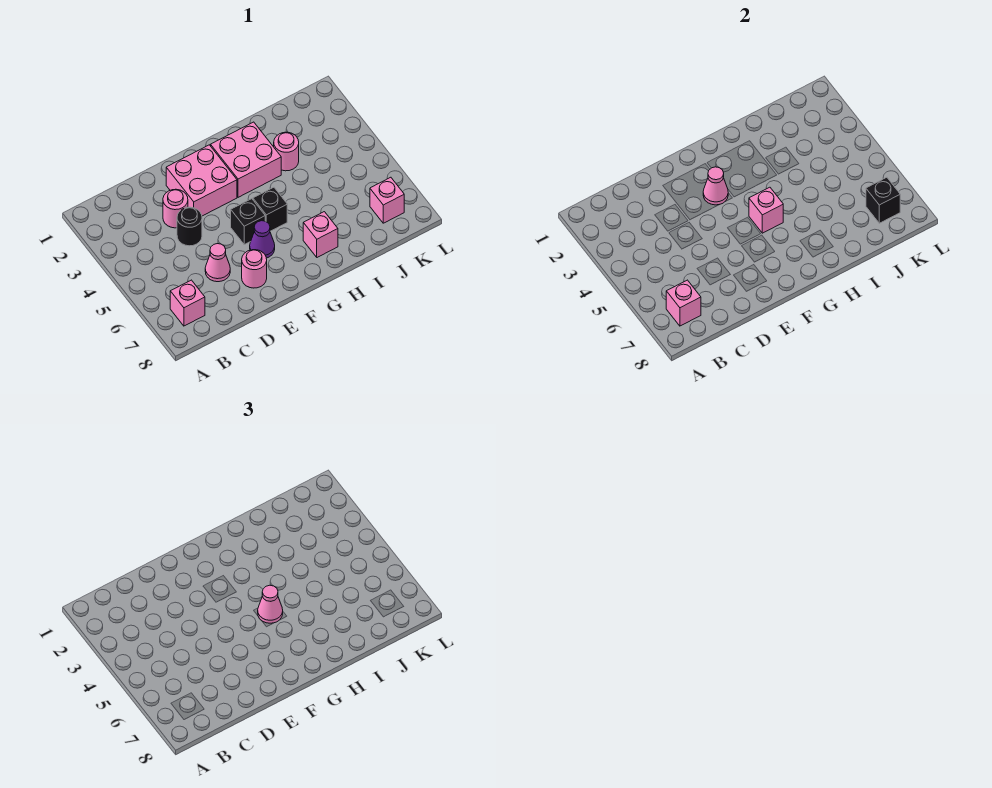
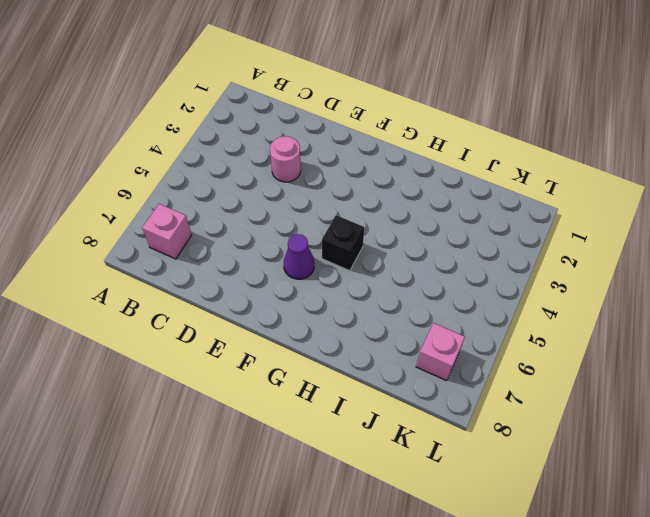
none -> black 1x1 round brick [177,207,202,246]
none -> pink 1x1 cone [205,244,230,282]
none -> pink 2x2 brick [166,145,237,216]

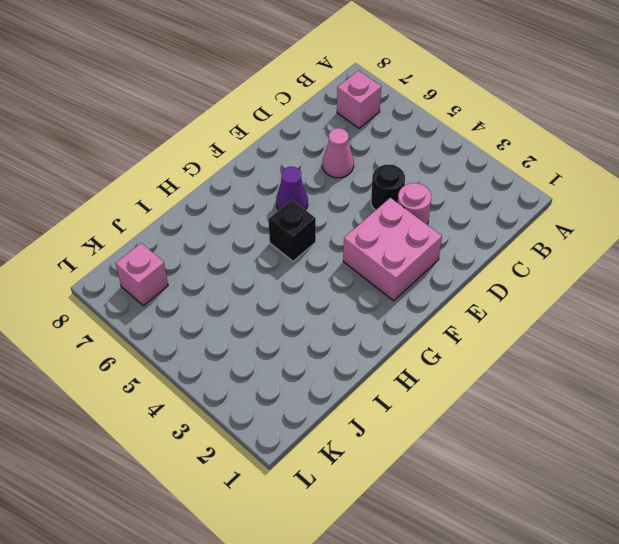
none -> pink 1x1 round brick [242,250,267,288]
none -> black 1x1 brick [231,199,265,245]
none -> pink 2x2 brick [211,122,281,197]

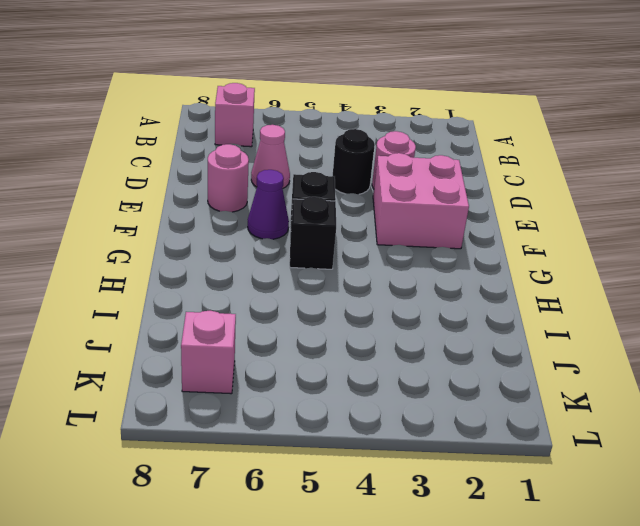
none -> pink 2x2 brick [211,122,281,197]
none -> pink 1x1 brick [303,212,338,257]
none -> pink 1x1 round brick [274,132,299,171]

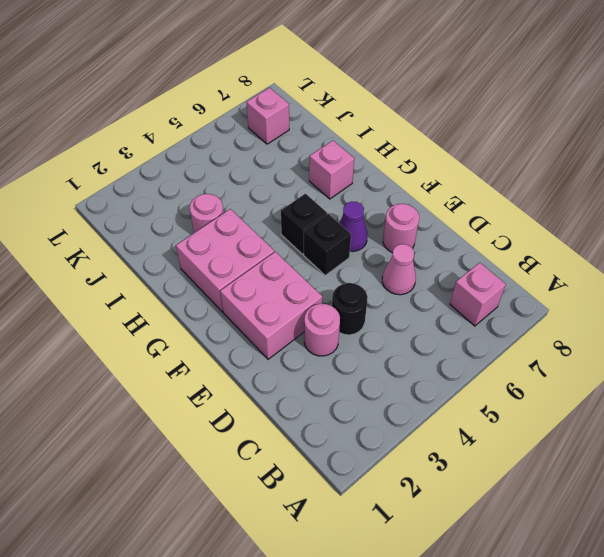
none -> pink 1x1 brick [666,280,701,326]
none -> pink 1x1 cone [703,167,728,205]
none -> pink 1x1 brick [749,187,783,233]

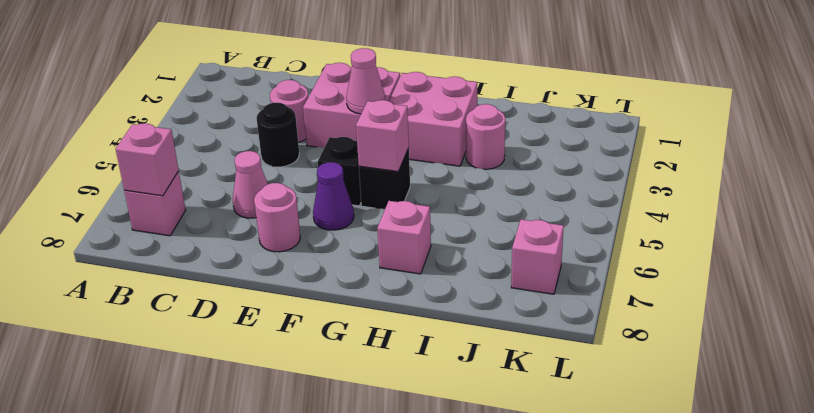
none -> black 1x1 brick [866,177,900,223]
none -> pink 1x1 cone [258,585,283,623]

